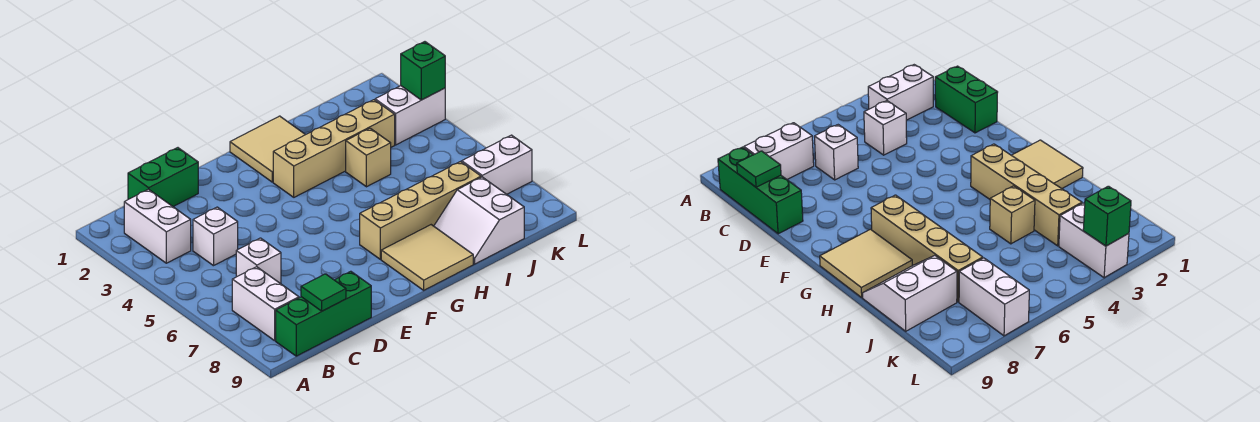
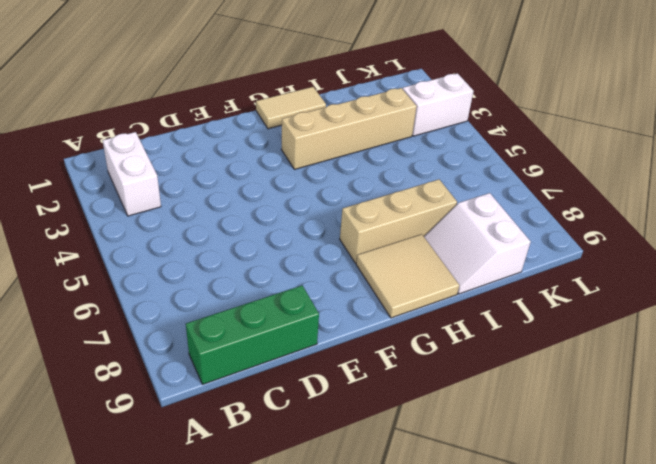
tan 1x2 tile [256,87,326,129] -> tan 2x2 tile [230,116,305,182]
tan 1x3 brick [340,179,457,263] -> tan 1x4 brick [360,162,481,259]
none -> white 1x2 brick [232,267,299,341]
none -> green 1x2 brick [128,148,198,207]
none -> white 1x1 brick [193,207,238,266]

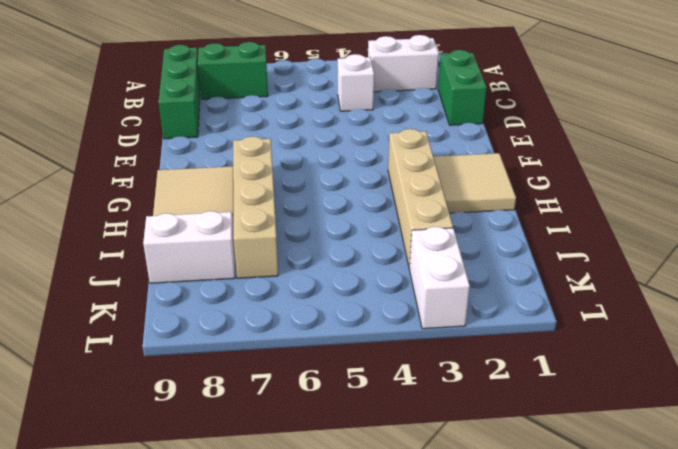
green 1x2 brick [198,42,268,99] -> white 1x2 brick [232,267,299,341]
none -> white 1x1 brick [236,238,281,284]
none -> tan 1x1 brick [346,128,391,187]
none -> white 1x2 brick [462,135,532,194]

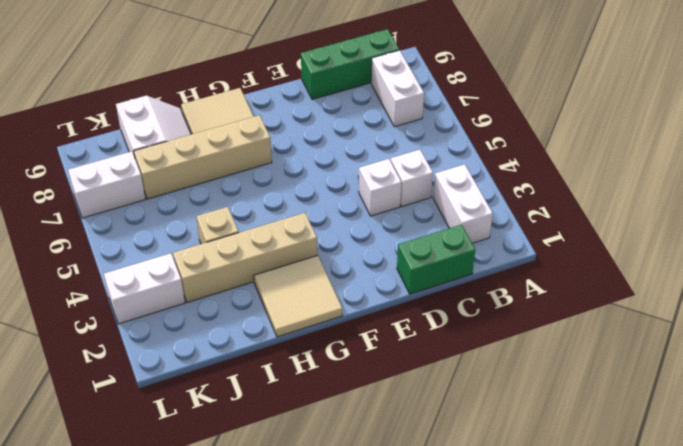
white 1x1 brick [359,159,401,216] -> white 1x1 brick moved to [236,238,281,284]
none -> green 1x1 tile [301,274,346,311]
none -> green 1x1 brick [401,42,445,100]

